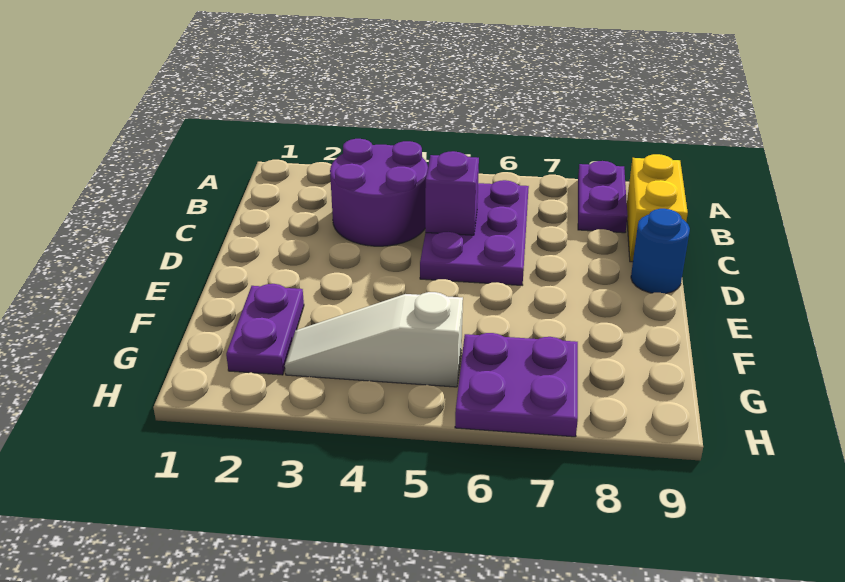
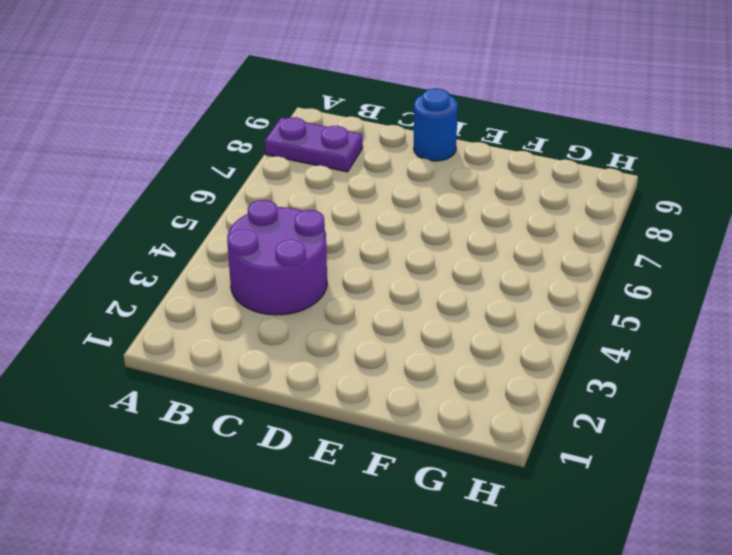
none -> purple 2x3 plate [420,180,529,285]
none -> yellow 1x2 brick [627,154,688,262]

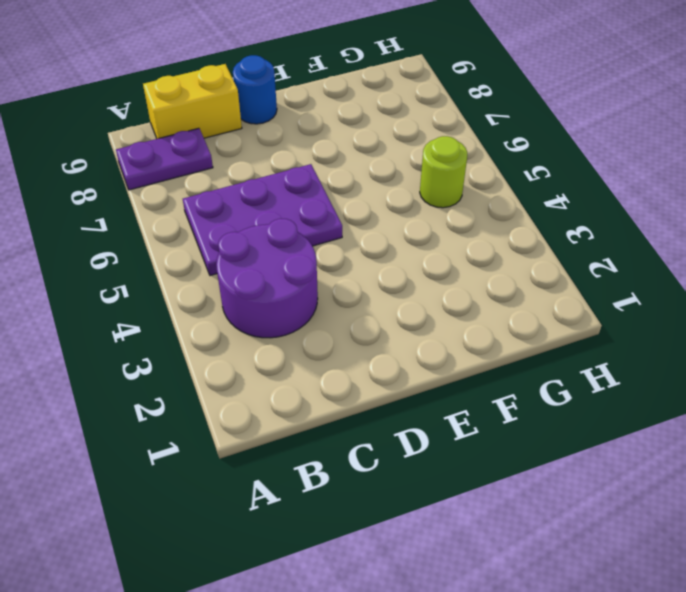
lime 1x1 round brick [420,136,467,208] -> white 1x3 slope [285,292,463,387]
none -> purple 1x2 plate [226,284,304,375]
none -> purple 2x2 plate [455,333,578,437]

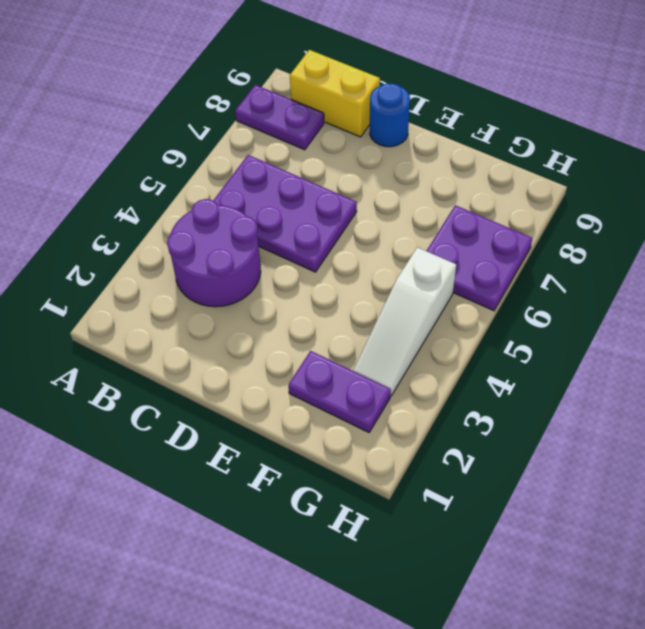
none -> purple 1x1 brick [425,151,479,235]

